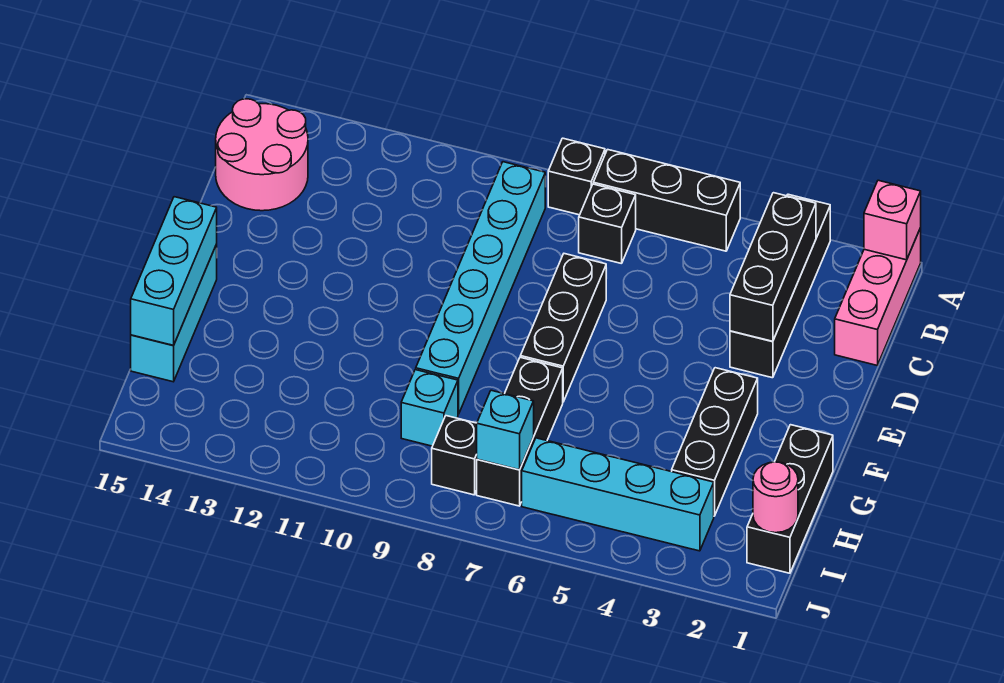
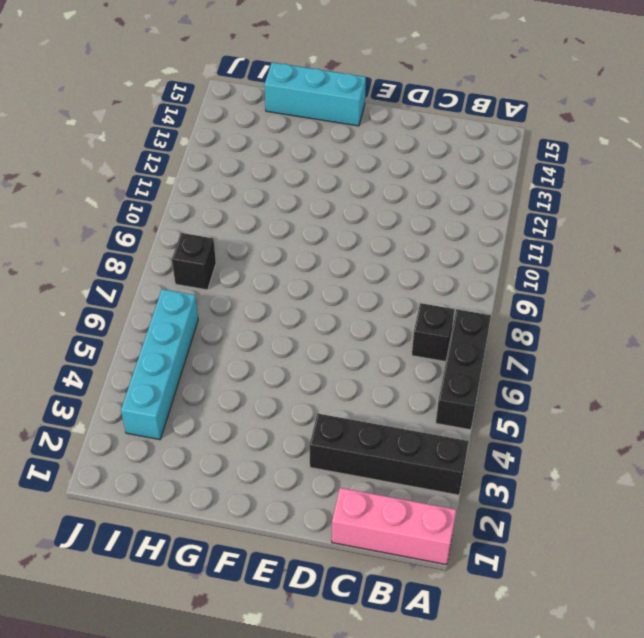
none -> black 1x1 brick [548,138,605,215]
none -> cyan 1x6 brick [416,162,545,414]
none -> pink 2x2 round brick [216,99,308,211]

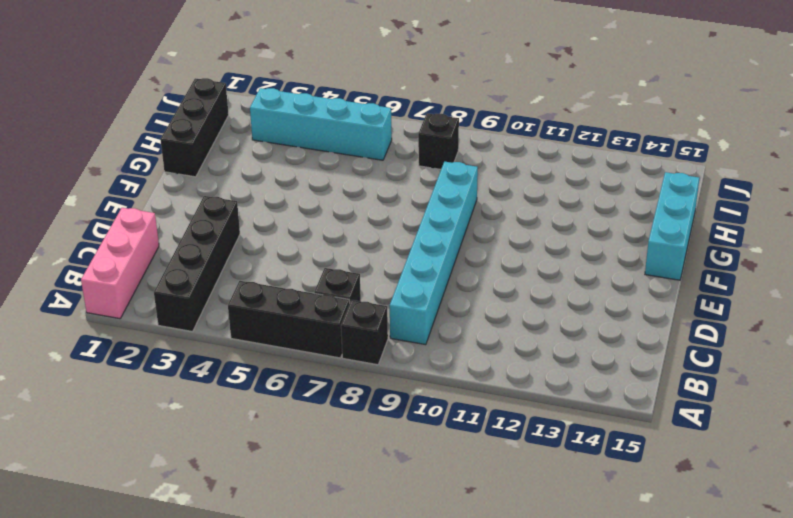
none -> pink 2x2 round brick [216,99,308,211]
none -> black 1x3 brick [520,254,606,402]
none -> black 1x3 brick [672,368,758,516]

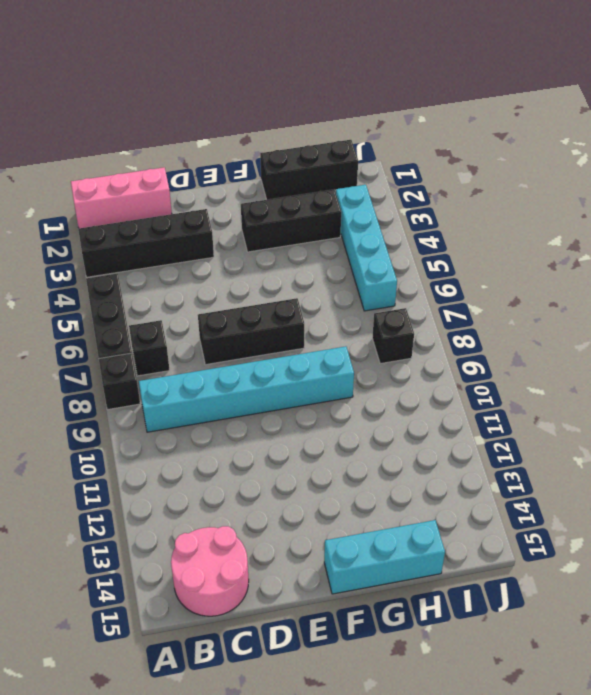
none -> black 1x3 brick [477,357,563,506]
none -> cyan 1x1 brick [401,370,458,446]
none -> pink 1x1 brick [864,180,921,260]

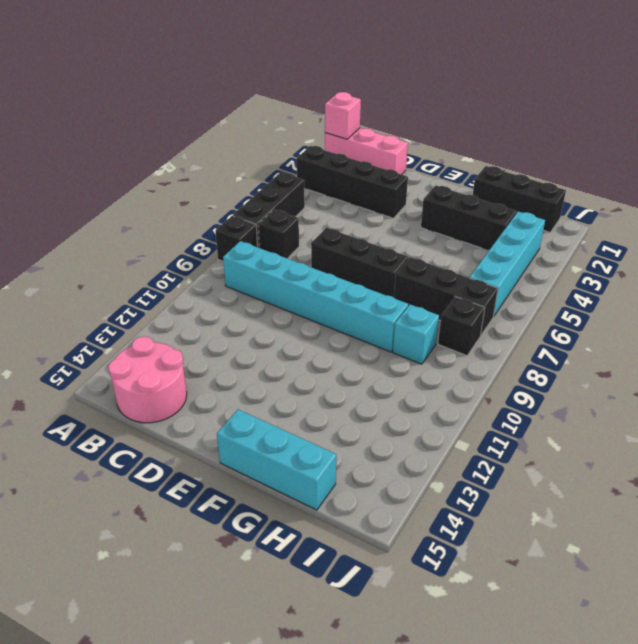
none -> black 1x3 brick [730,193,816,341]
none -> cyan 1x3 brick [131,197,217,345]
none -> pink 1x1 round brick [753,462,798,533]

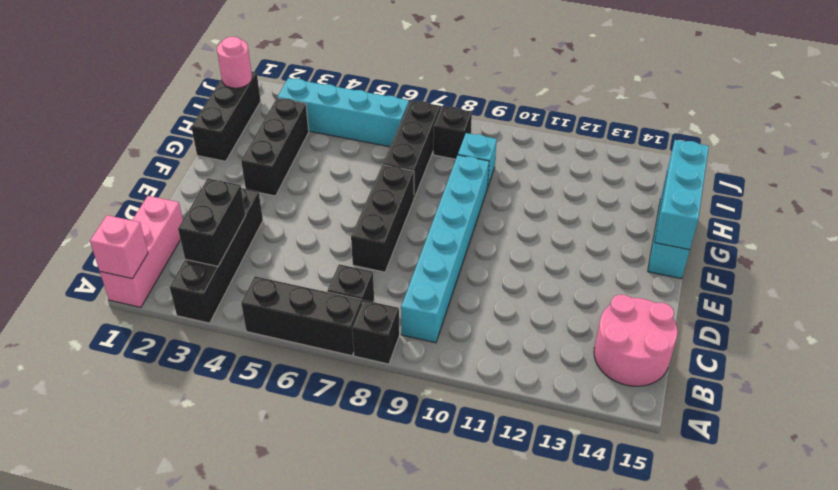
black 1x2 brick [178,178,246,266] -> black 1x3 brick [730,193,816,341]
none -> cyan 1x1 brick [477,390,534,470]

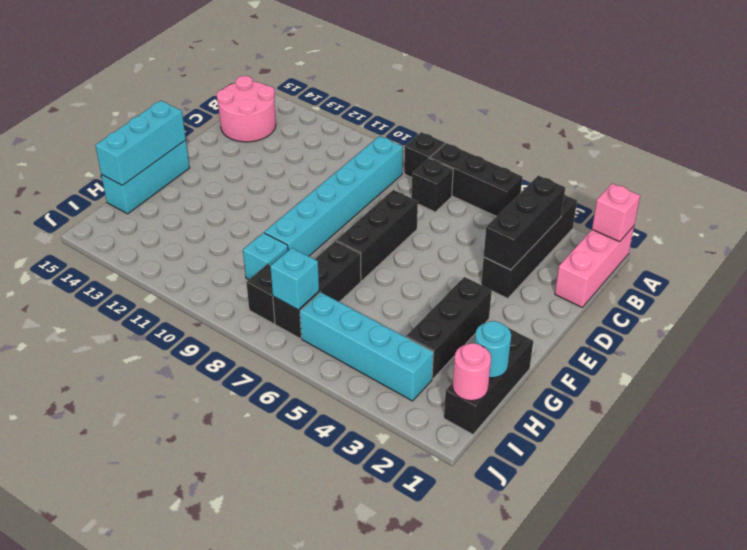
cyan 1x1 round brick [475,321,511,378] -> none

